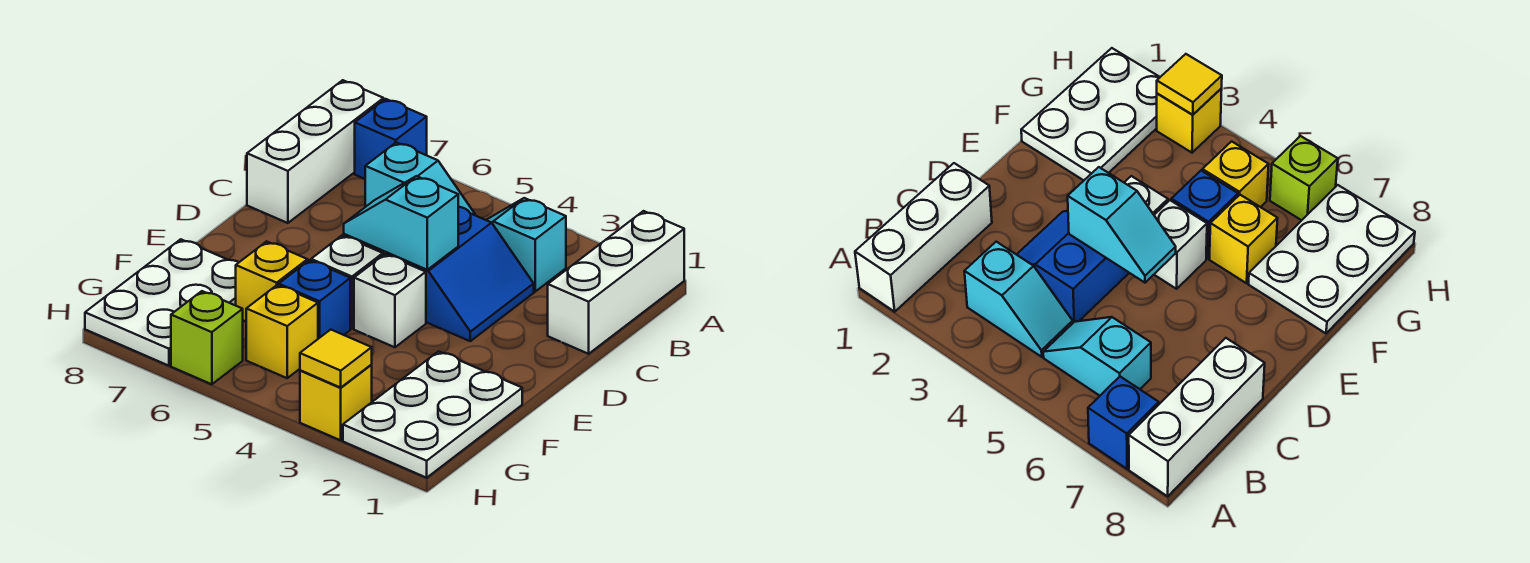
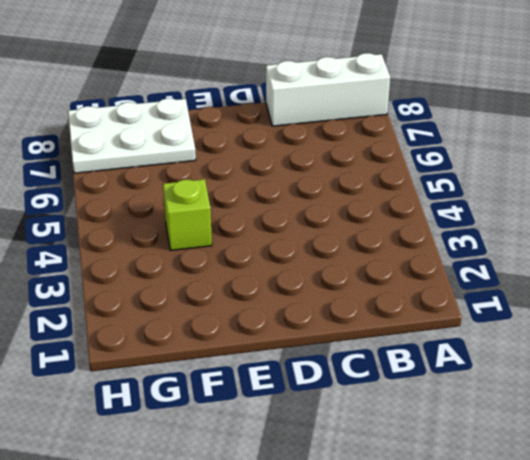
lime 1x1 brick [163,179,212,250] -> lime 1x1 brick moved to [171,291,243,384]
none -> white 1x3 brick [548,211,684,354]
none -> blue 1x1 brick [355,99,427,179]
none -> cyan 1x2 slope [487,198,566,292]

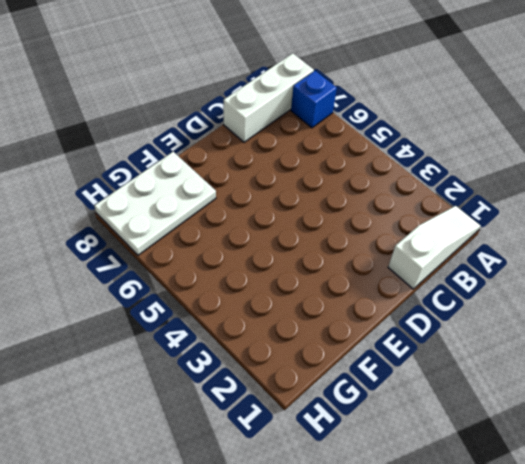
white 1x3 slope [388,206,481,289] -> white 1x3 brick [548,211,684,354]
none -> cyan 1x2 slope [487,198,566,292]
none -> cyan 1x2 slope [365,142,476,216]
none -> blue 2x2 slope [386,207,534,341]

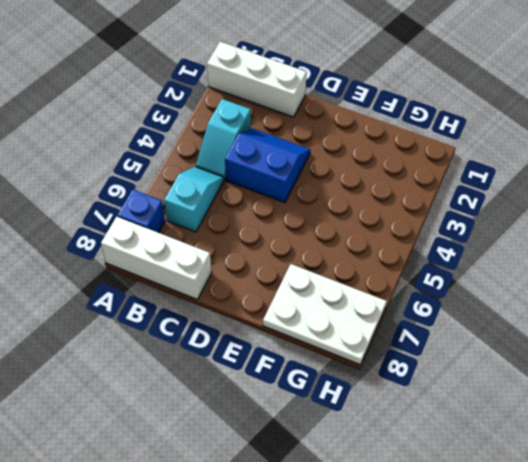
none -> white 1x1 brick [354,254,426,347]
none -> white 1x1 brick [311,236,383,329]
none -> white 2x3 plate [343,351,522,478]

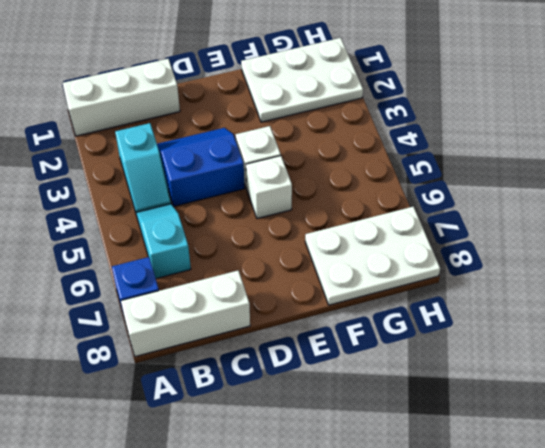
none -> blue 1x1 brick [279,260,350,339]
none -> yellow 1x1 brick [236,241,308,322]
none -> yellow 1x1 brick [246,285,318,378]

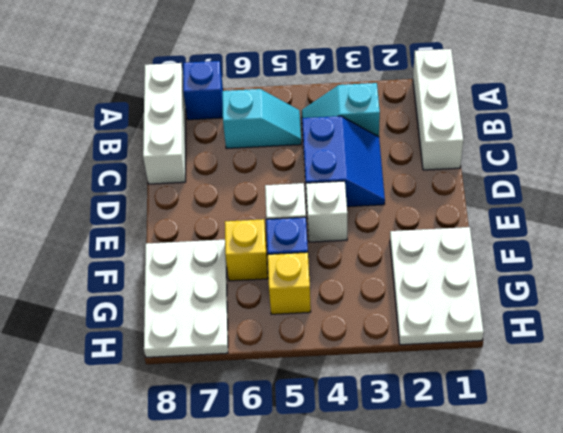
none -> yellow 1x1 brick [300,365,372,440]
none -> lime 1x1 brick [171,291,243,384]
none -> cyan 1x2 slope [344,176,458,270]

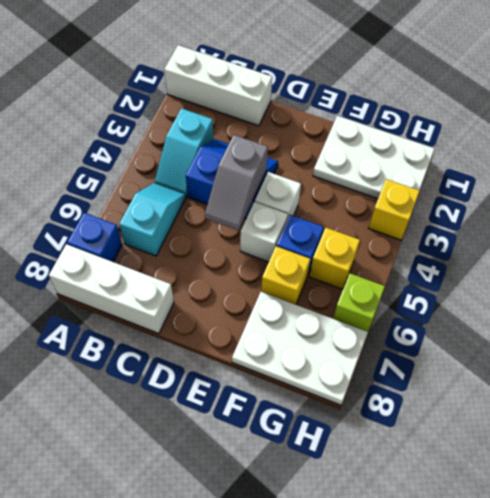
grey 1x2 slope [205,135,268,230] -> cyan 1x2 slope [344,176,458,270]
none -> yellow 1x1 tile [300,330,372,388]

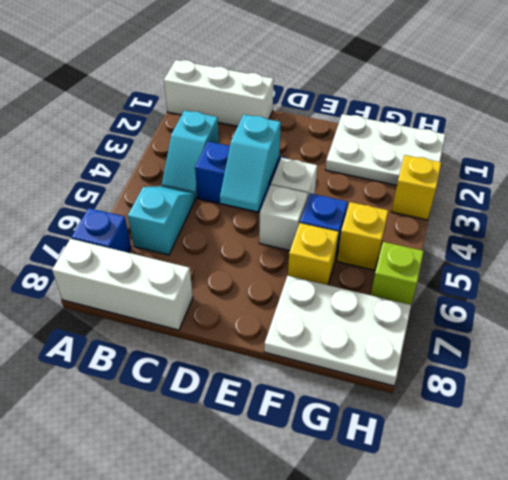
none -> yellow 1x1 tile [300,330,372,388]

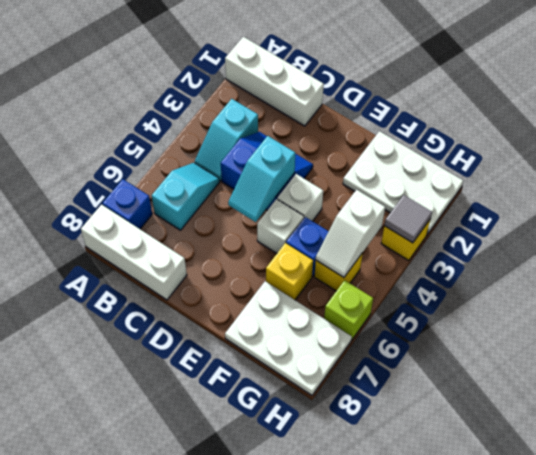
white 1x2 slope [316,190,385,277] -> none
grey 1x1 tile [384,195,432,243] -> yellow 1x1 tile [300,330,372,388]

